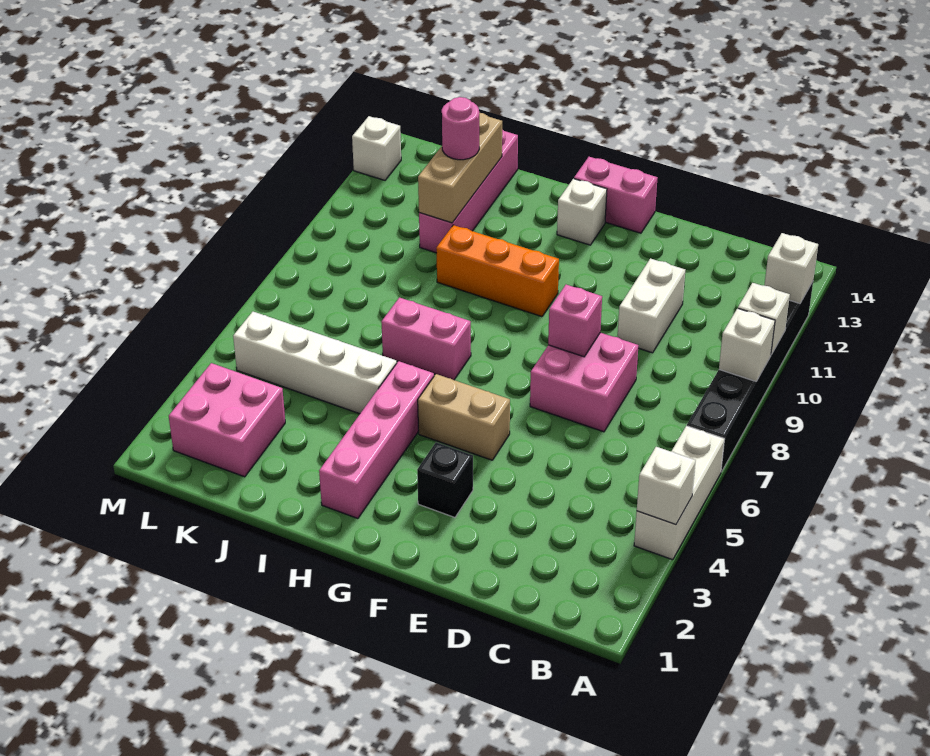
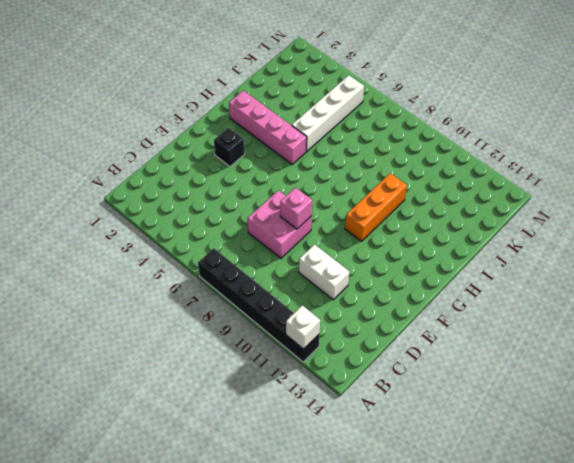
none -> white 1x3 brick [634,426,725,560]
none -> tan 1x2 brick [418,374,510,460]
none -> pink 1x2 brick [574,157,658,233]

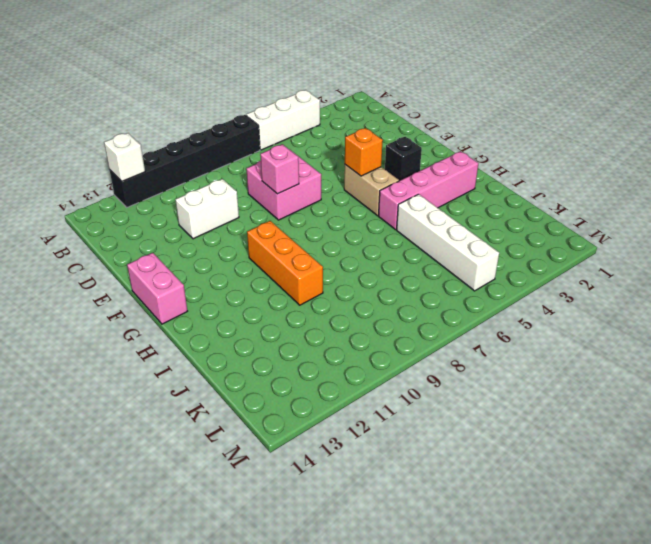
orange 1x1 brick [345,128,383,176] -> none
none -> white 1x1 brick [557,179,607,245]
none -> pink 1x2 brick [381,298,471,380]
none -> pink 1x4 brick [419,130,518,253]

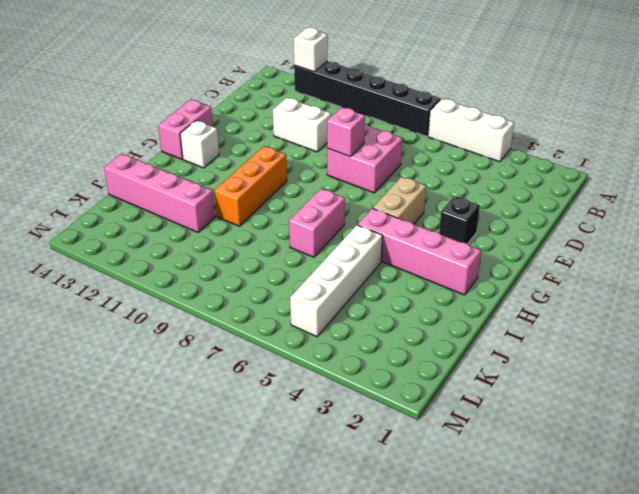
none -> pink 2x2 brick [169,363,285,477]
none -> white 1x1 brick [352,116,401,180]
none -> white 1x1 brick [637,447,696,525]

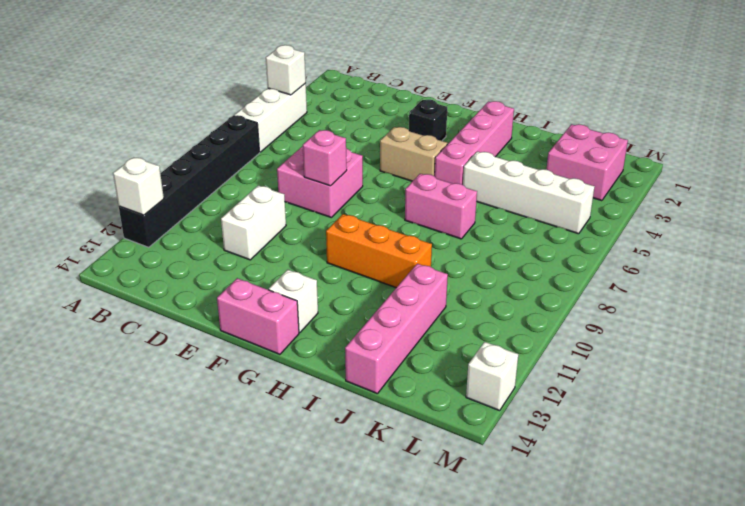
none -> white 1x1 brick [719,308,775,381]
none -> white 1x1 brick [738,283,790,355]
none -> tan 1x3 brick [418,113,502,223]

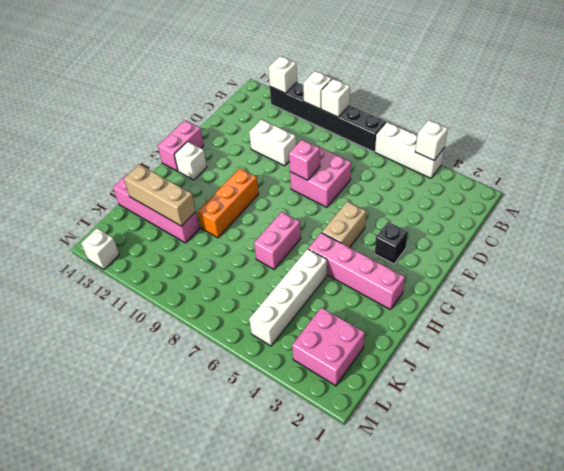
none -> pink 1x1 round brick [442,97,479,160]

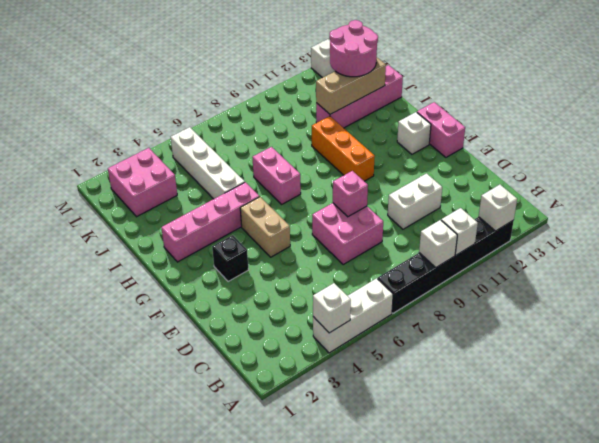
pink 2x2 round brick [329,20,378,77] -> pink 1x1 round brick [442,97,479,160]

